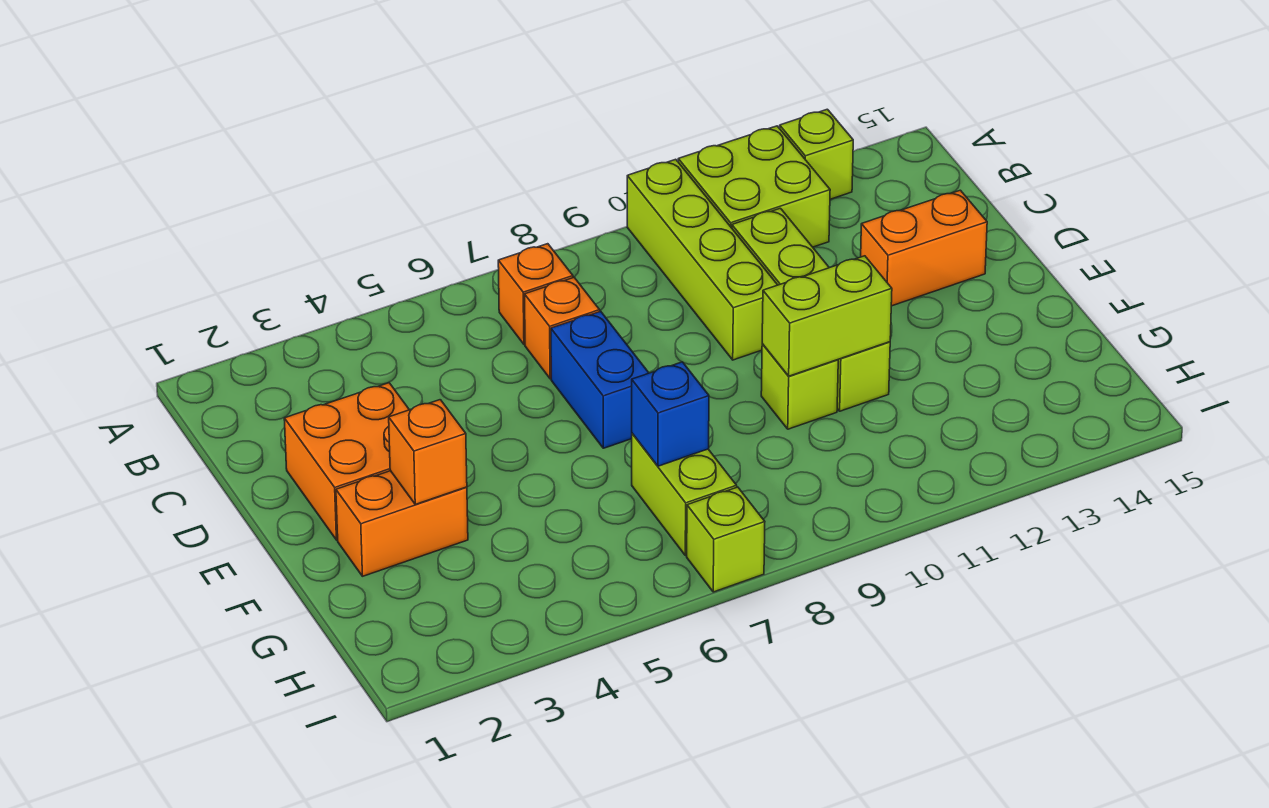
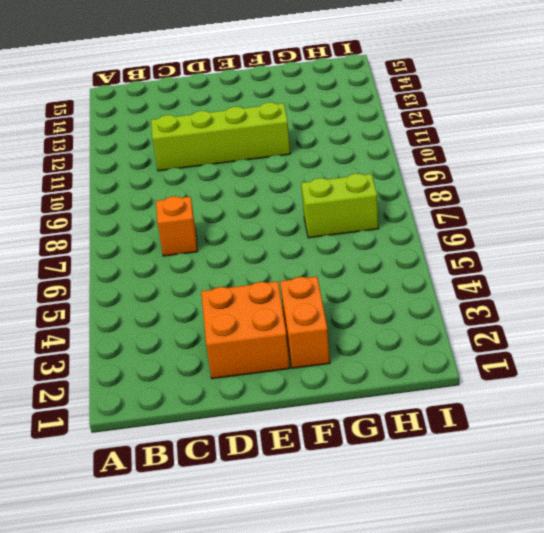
none -> lime 1x4 brick [627,159,777,360]
none -> lime 2x2 brick [678,126,830,247]
none -> lime 1x1 brick [780,109,853,199]

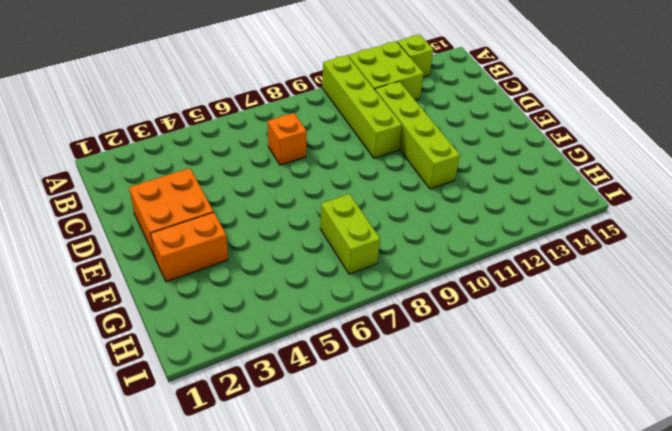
none -> orange 1x1 brick [498,244,573,344]
none -> blue 1x2 brick [551,311,649,448]
none -> orange 1x2 brick [861,190,987,306]

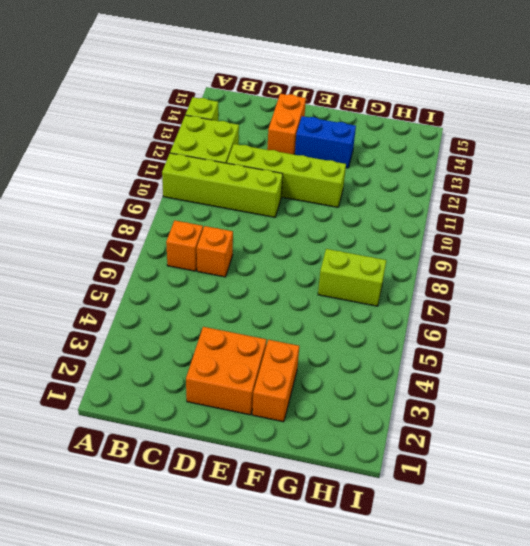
blue 1x2 brick [295,116,356,168] -> blue 1x2 brick moved to [551,311,649,448]
none -> lime 1x1 brick [761,344,838,429]
none -> lime 1x1 brick [687,487,765,592]
none -> orange 1x1 brick [389,400,467,504]

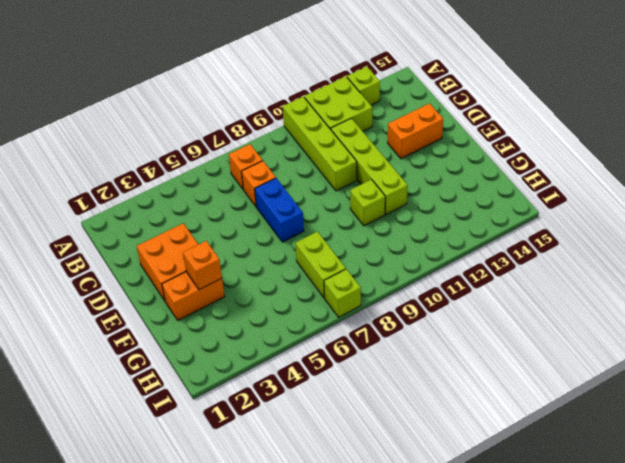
none -> lime 1x2 brick [762,256,892,376]
none -> blue 1x1 brick [632,362,709,466]

